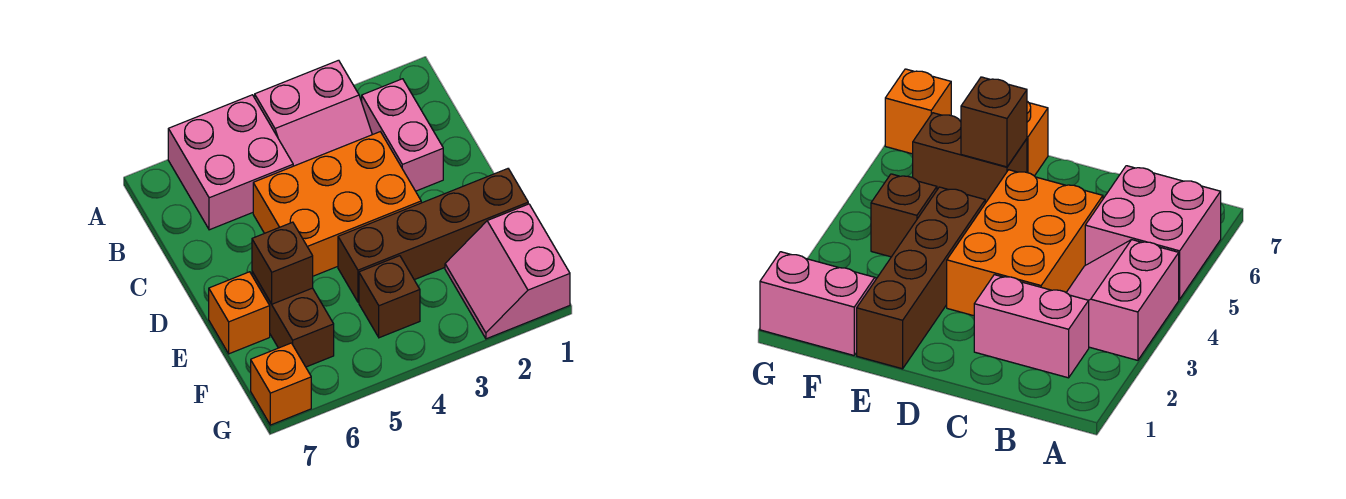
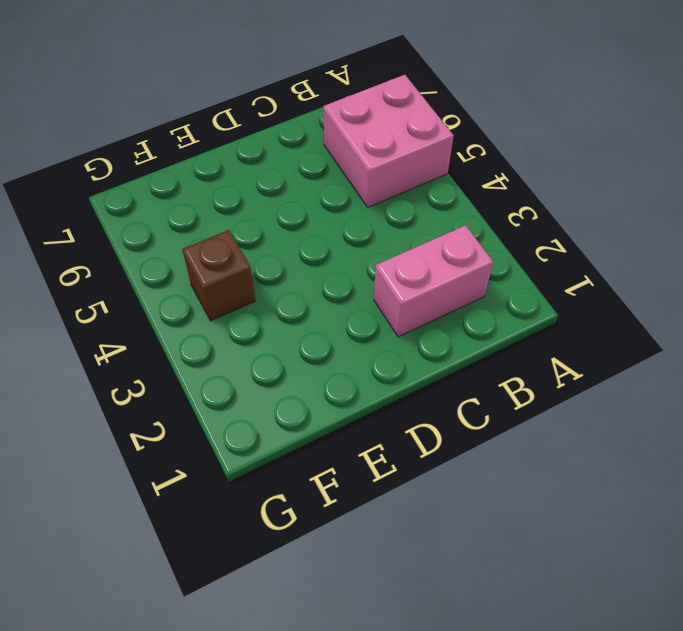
none -> pink 2x2 slope [255,60,372,166]
none -> orange 2x3 brick [253,132,421,276]

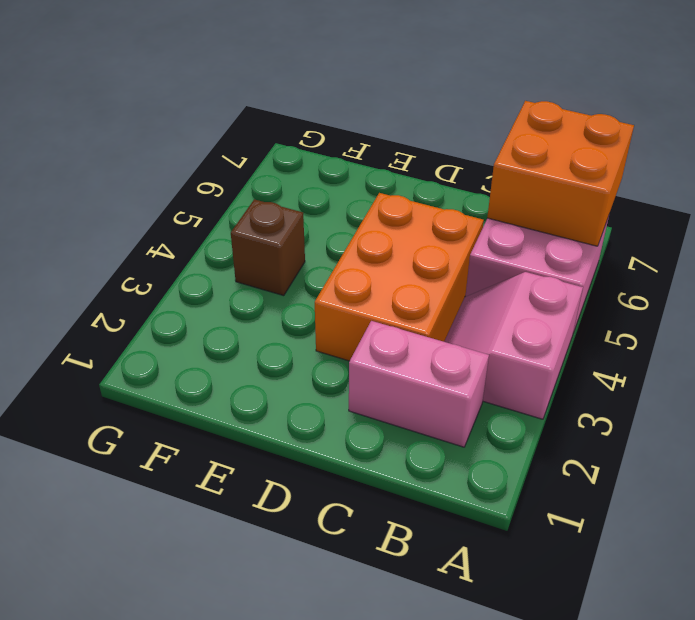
orange 2x2 brick [487,101,634,246] -> none
none -> brown 1x4 brick [338,169,528,302]
none -> brown 1x2 brick [252,272,334,367]

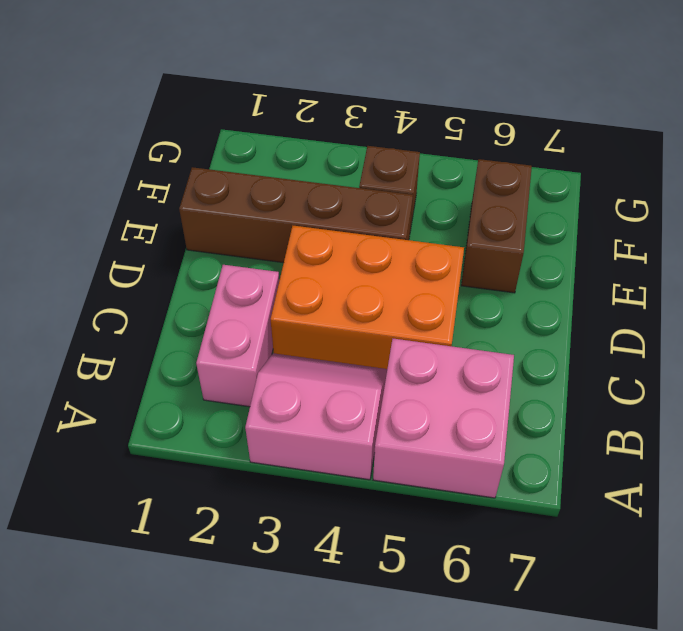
none -> orange 1x1 brick [209,272,270,354]
none -> pink 2x2 slope [445,204,570,339]

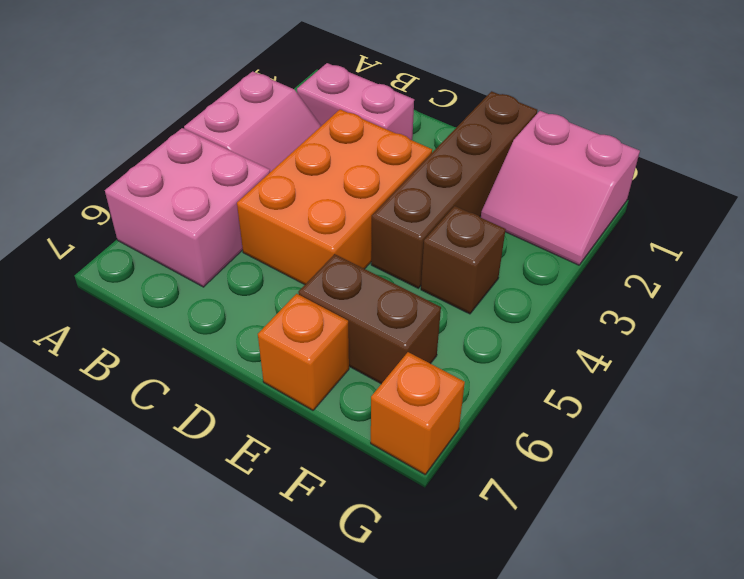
none -> brown 1x1 brick [252,222,313,304]

